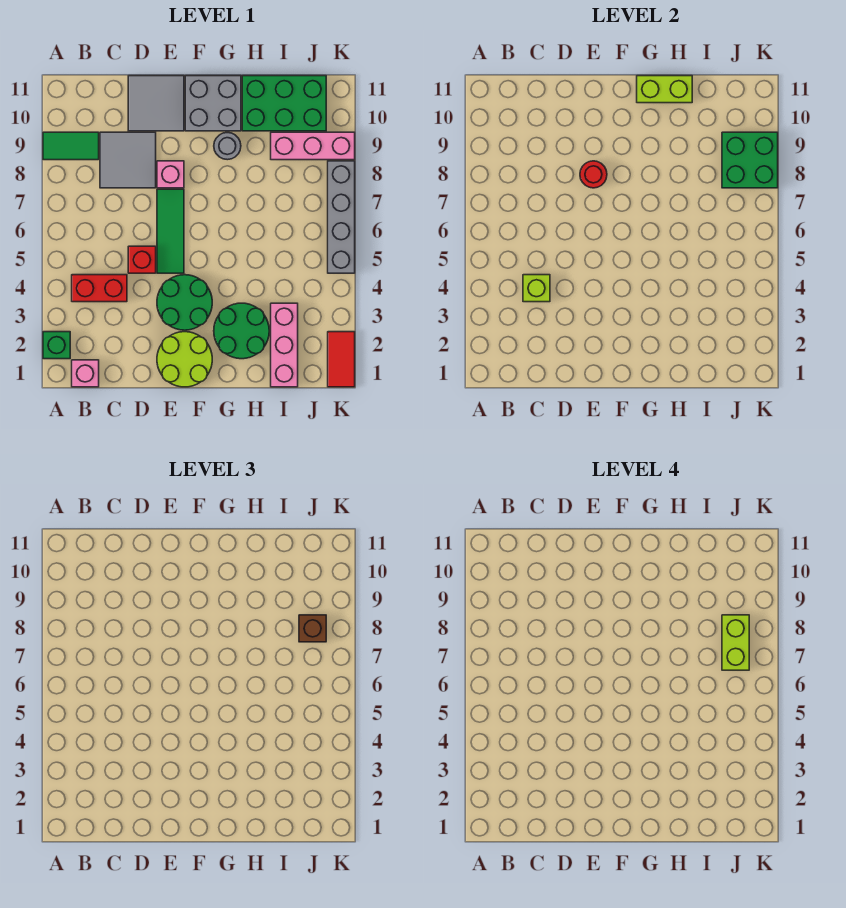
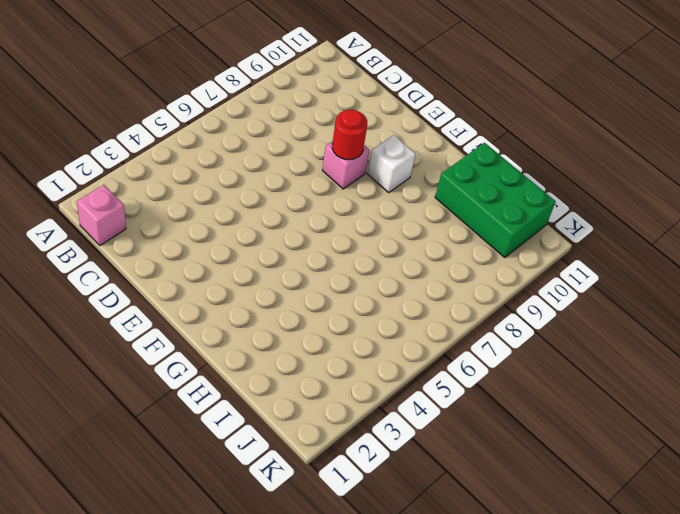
white 1x1 brick [368,135,415,193] -> none
none -> green 1x1 brick [43,332,70,359]
none -> green 1x2 tile [43,132,99,160]
none -> red 1x2 brick [72,275,127,302]

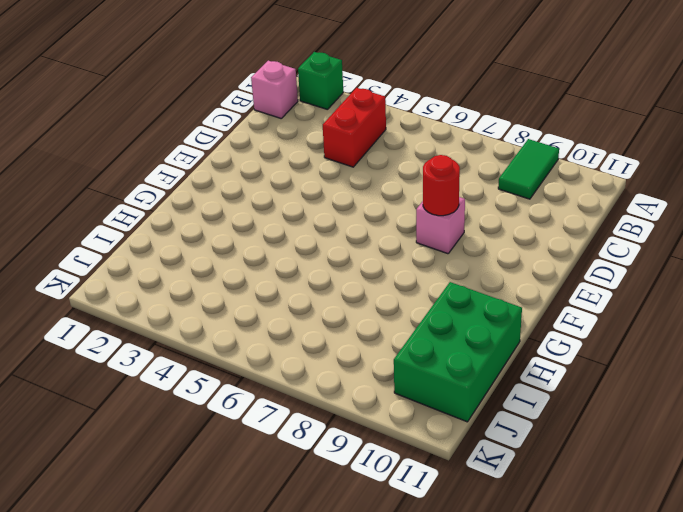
none -> grey 2x2 tile [100,132,156,188]
none -> red 1x1 brick [128,246,156,273]
none -> grey 2x2 tile [128,76,184,131]

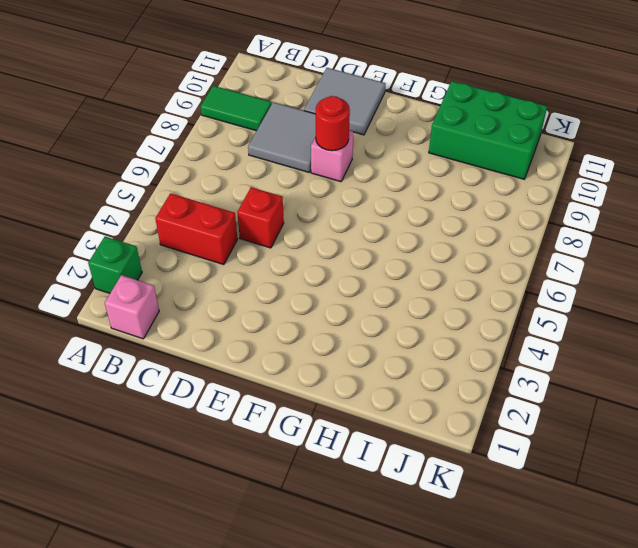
none -> lime 2x2 round brick [157,332,212,387]
none -> green 2x2 round brick [157,275,212,330]
none -> green 1x3 tile [157,189,184,273]

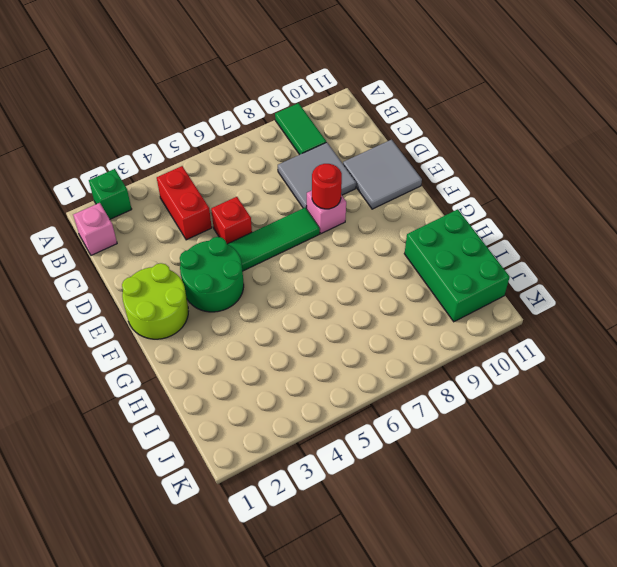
none -> grey 2x2 brick [185,76,241,131]
none -> green 2x2 round brick [214,303,269,359]
none -> grey 1x1 round brick [214,133,241,160]

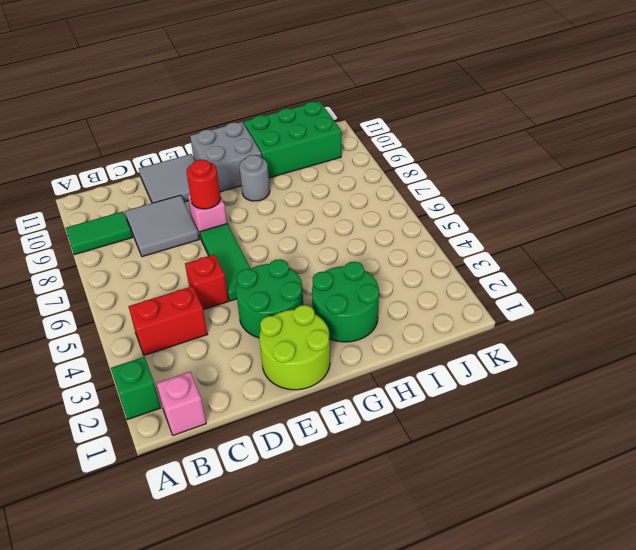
none -> pink 1x3 brick [271,303,298,387]
none -> pink 1x3 brick [271,132,355,160]
none -> red 1x2 tile [328,332,355,387]

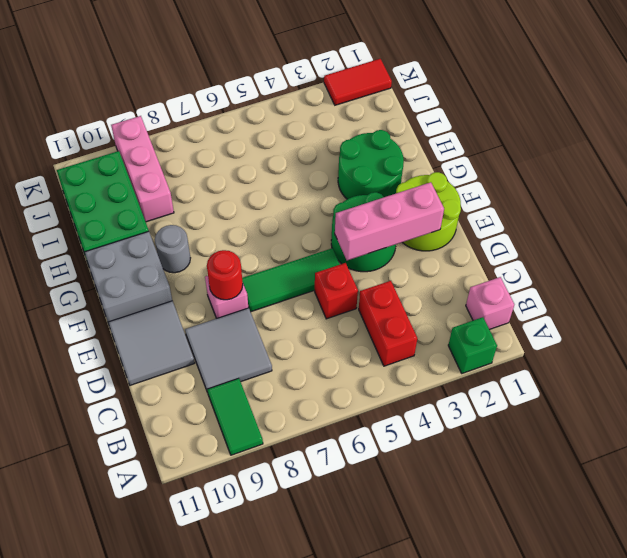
pink 1x3 brick [335,182,444,260] -> pink 1x3 brick moved to [271,303,298,387]
none -> grey 1x4 brick [328,161,355,273]
none -> lime 1x1 brick [523,275,550,302]
none -> lime 1x2 brick [637,76,692,103]

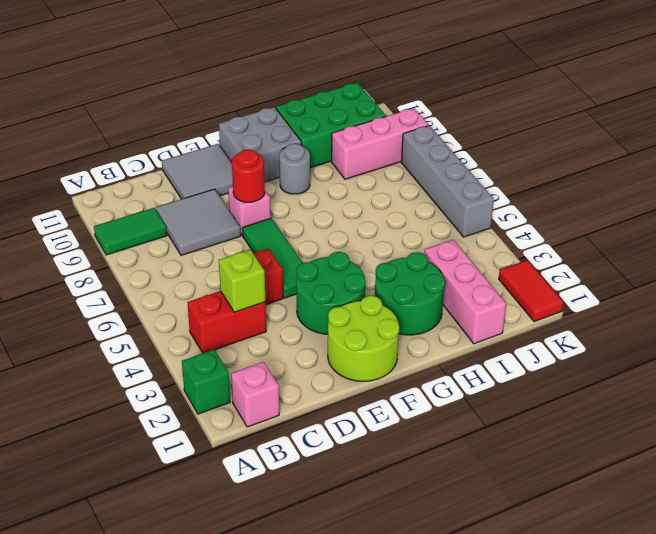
none -> lime 1x2 brick [637,76,692,103]
none -> green 2x2 brick [722,132,778,188]
none -> brown 1x1 brick [299,615,326,642]

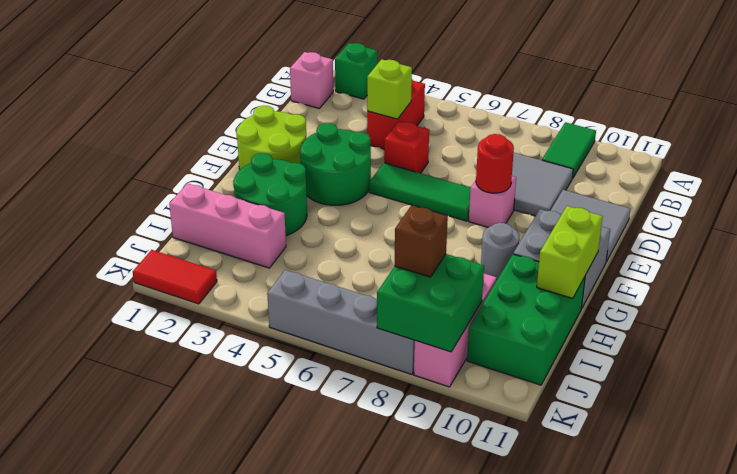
none -> lime 1x2 brick [722,615,749,670]

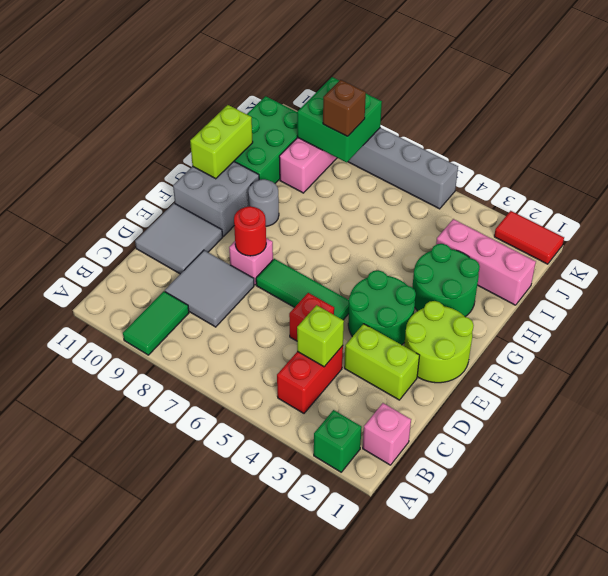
lime 1x2 brick [344,324,420,400] -> lime 1x2 brick moved to [722,615,749,670]

